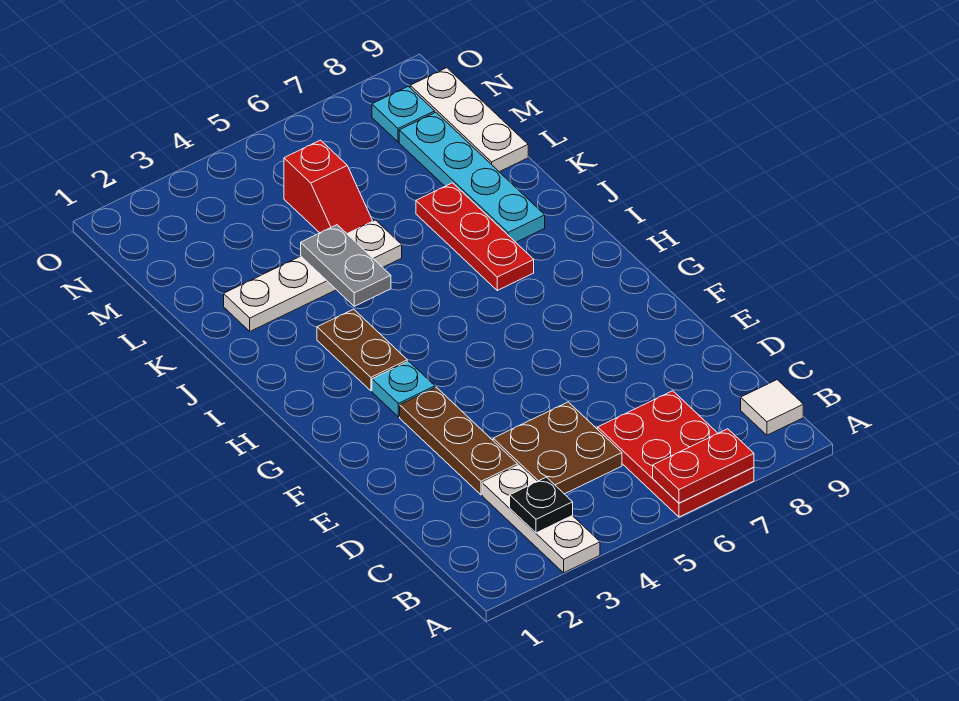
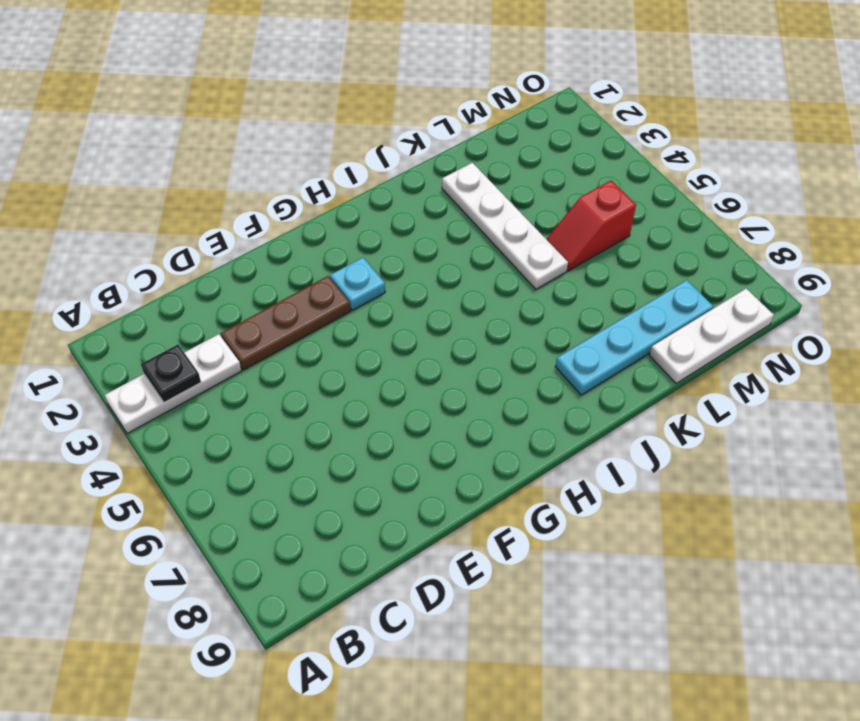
none -> red 2x3 plate [598,391,754,517]
none -> white 1x1 tile [741,380,803,435]
none -> brown 2x2 plate [493,402,622,494]

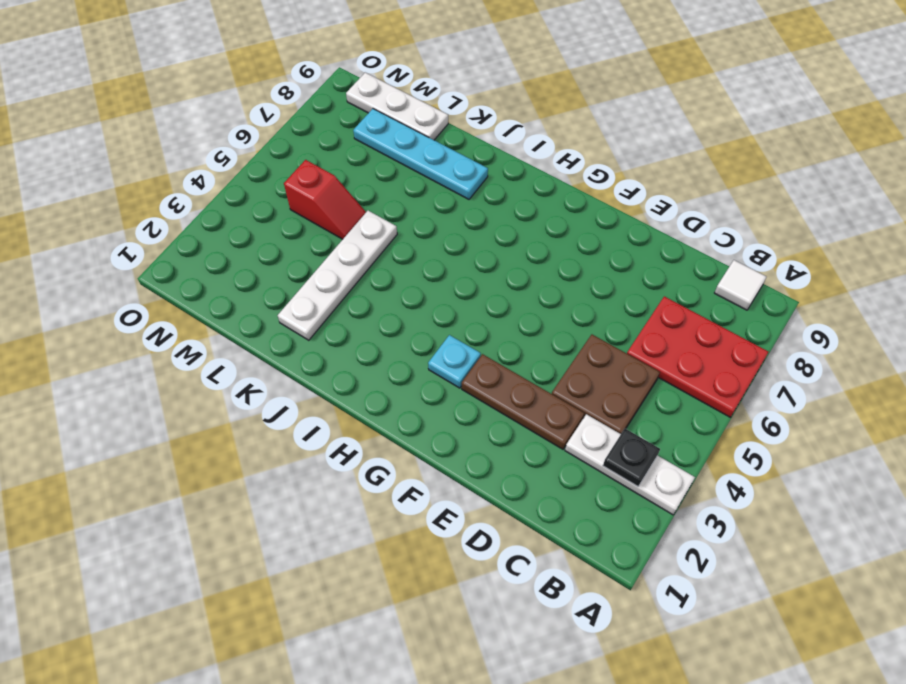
none -> brown 1x2 plate [317,309,407,391]
none -> red 1x3 plate [416,183,534,290]
none -> cyan 1x1 plate [372,86,435,142]

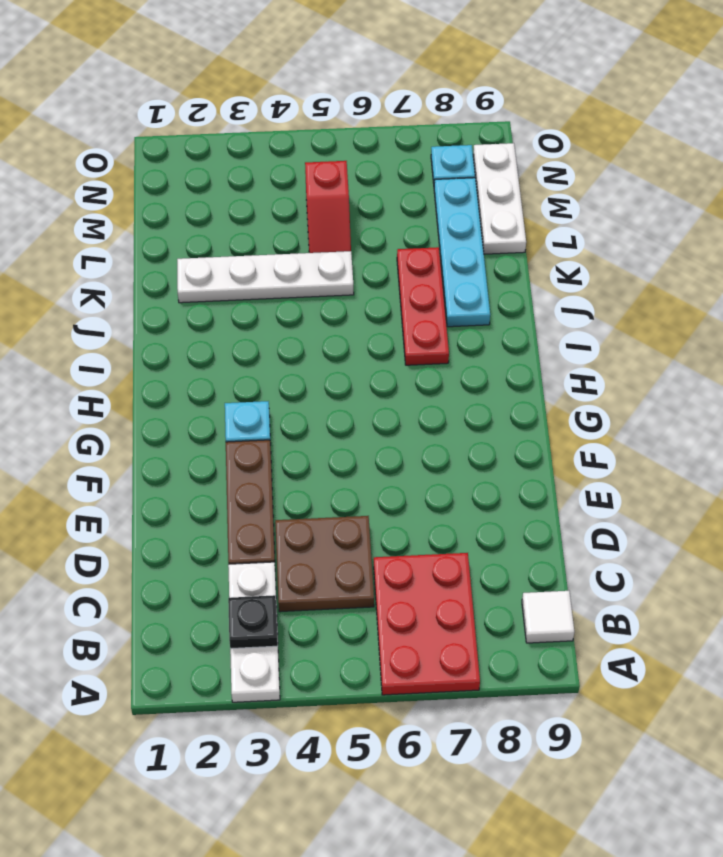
none -> brown 1x2 plate [317,309,407,391]
none -> red 1x2 plate [653,429,754,503]
none -> grey 1x2 plate [301,225,391,306]

